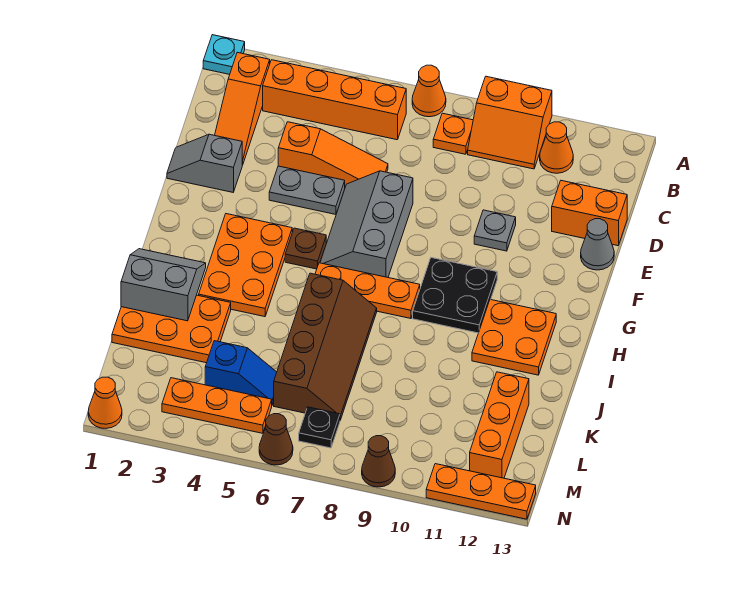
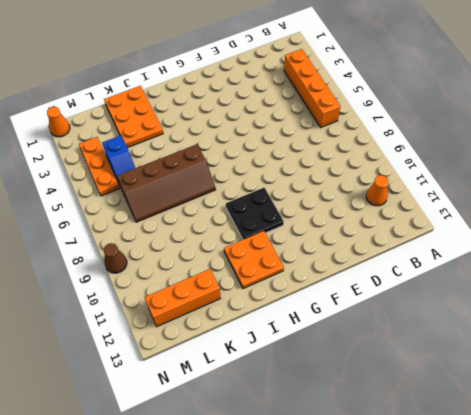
none -> cyan 1x1 plate [203,35,245,74]
none -> orange 1x1 cone [412,65,446,117]
none -> orange 2x2 slope [468,76,552,169]
none -> orange 1x3 slope [215,52,270,165]

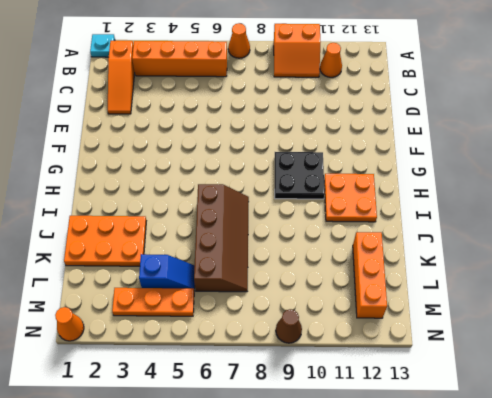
none -> orange 1x1 plate [433,113,473,154]
none -> orange 1x3 slope [278,122,388,187]
none -> orange 1x2 brick [552,181,627,246]
none -> grey 1x2 slope [167,134,242,192]

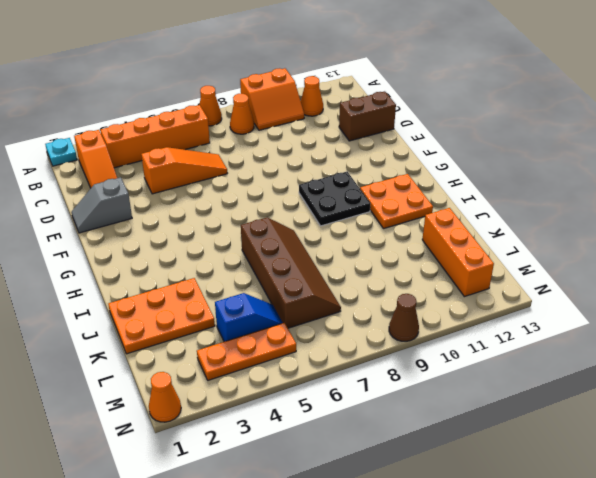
orange 1x1 cone [230,94,254,134] -> orange 1x1 plate [433,113,473,154]
brown 1x2 brick [339,91,396,141] -> orange 1x2 brick [552,181,627,246]
none -> grey 1x2 plate [269,166,345,214]
none -> grey 2x3 slope [320,171,413,277]
none -> grey 1x1 plate [474,210,516,251]
none -> grey 1x1 cone [581,219,614,270]

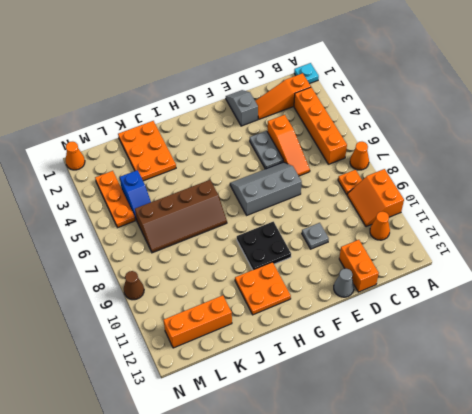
none -> orange 2x3 plate [199,214,292,317]
none -> brown 1x1 plate [285,228,326,269]
none -> orange 1x3 plate [315,263,420,319]
none -> black 1x1 plate [299,407,340,448]

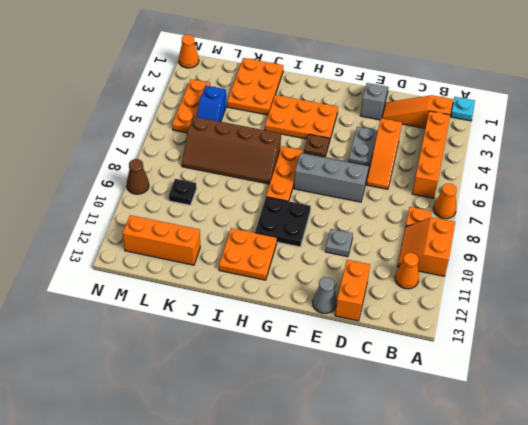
black 1x1 plate [169,179,197,205] -> black 1x1 plate moved to [299,407,340,448]
none -> brown 1x1 cone [259,414,293,465]
none -> orange 1x3 plate [426,464,536,519]
none -> grey 2x2 slope [121,249,206,321]

